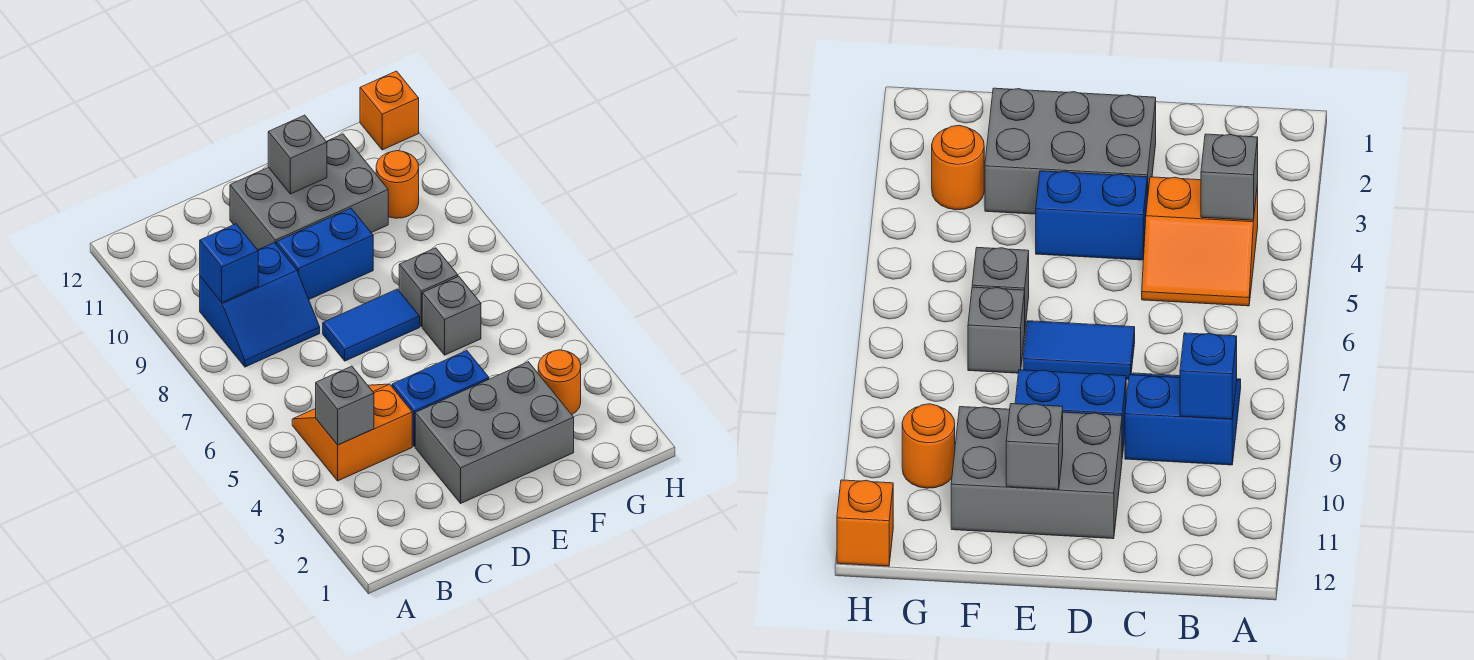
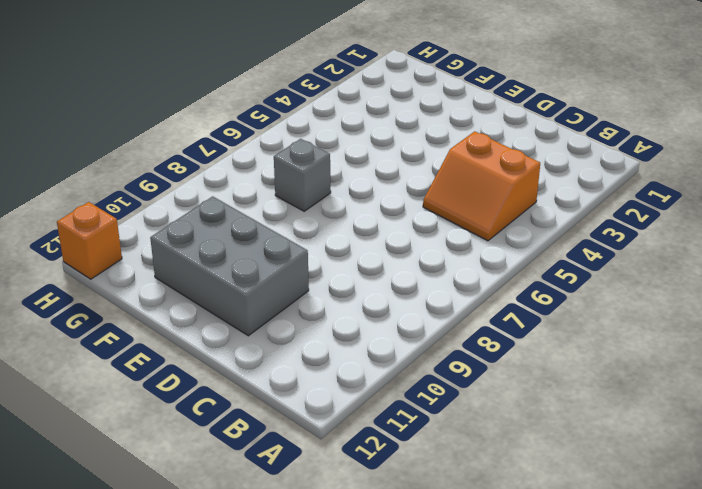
none -> blue 2x2 slope [200,243,320,367]
none -> grey 2x3 brick [415,362,574,503]
none -> blue 1x2 brick [392,351,489,446]

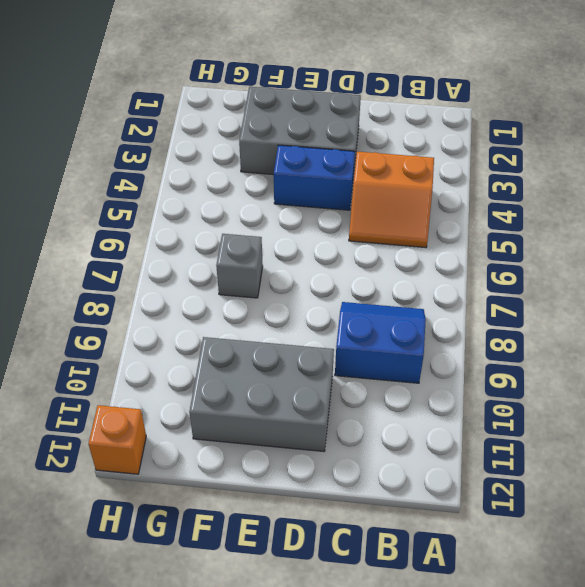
none -> blue 1x2 tile [323,289,420,361]
none -> blue 1x2 brick [276,208,373,299]
none -> grey 1x1 brick [422,276,481,355]

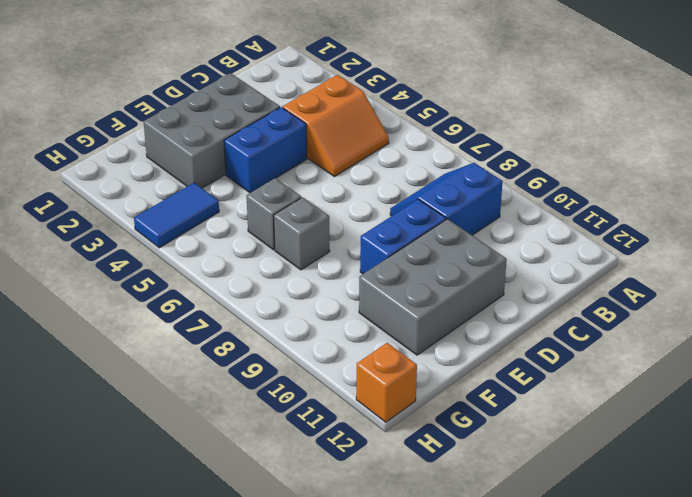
blue 1x2 tile [134,183,219,248] -> blue 1x2 tile moved to [323,289,420,361]
none -> orange 1x1 round brick [538,350,581,415]
none -> orange 1x1 round brick [376,151,419,218]
none -> grey 1x1 brick [316,366,374,445]

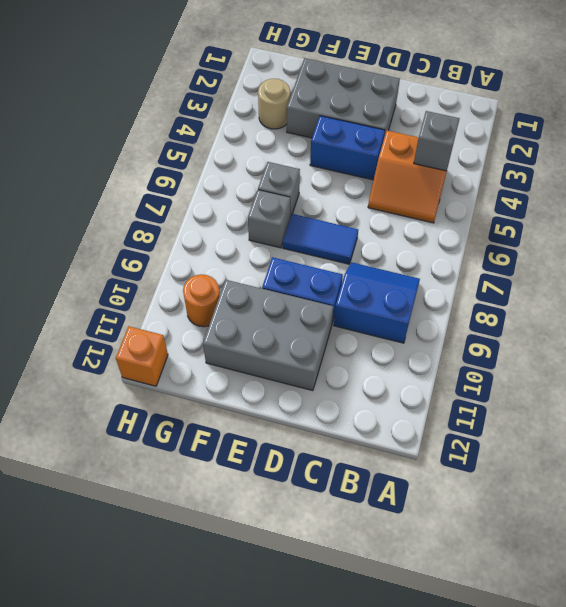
tan 1x1 round brick [258,79,290,129] -> orange 1x1 round brick [538,350,581,415]
none -> blue 1x1 brick [200,224,258,302]
none -> grey 1x1 brick [268,115,327,194]

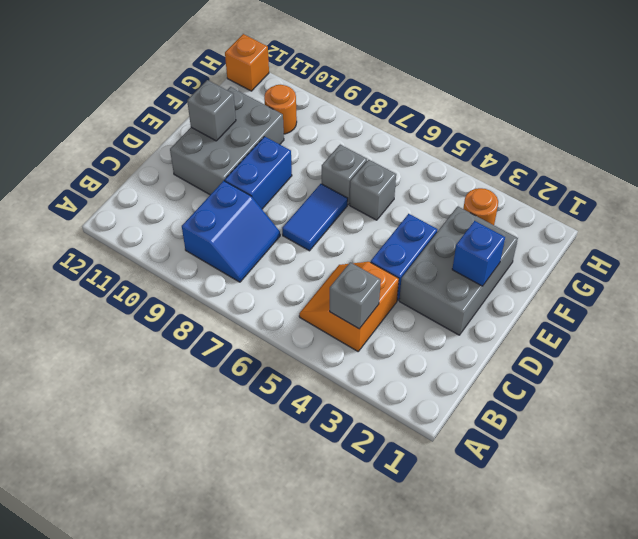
blue 1x1 brick [452,221,505,286] -> blue 1x1 brick moved to [200,224,258,302]

